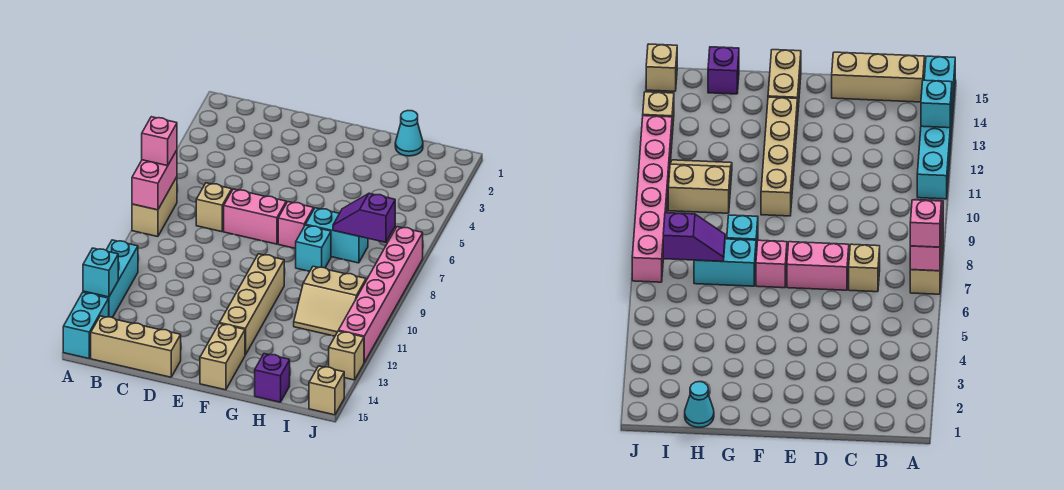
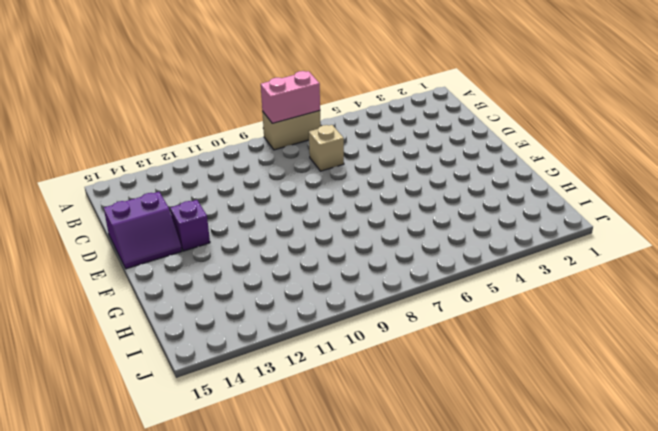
purple 2x2 slope [104,192,182,269] -> tan 1x3 brick [91,316,181,377]
purple 1x1 brick [170,200,210,251] -> purple 1x1 brick moved to [255,354,290,402]
none -> cyan 1x3 brick [83,240,138,318]
none -> cyan 1x2 brick [63,292,109,358]
none -> pink 1x2 brick [224,189,286,244]

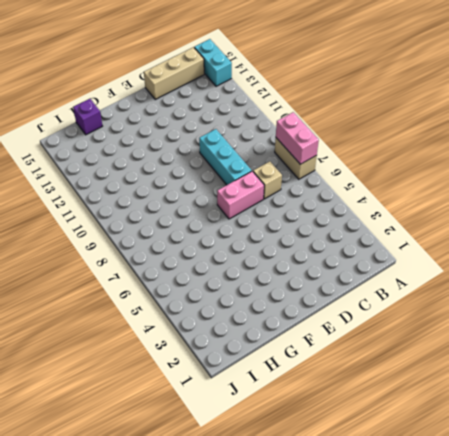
cyan 1x3 brick [199,129,252,185] -> cyan 1x3 brick moved to [83,240,138,318]
none -> pink 1x1 brick [278,202,314,249]
none -> tan 1x4 brick [220,254,284,355]
none -> tan 1x2 brick [200,324,245,390]

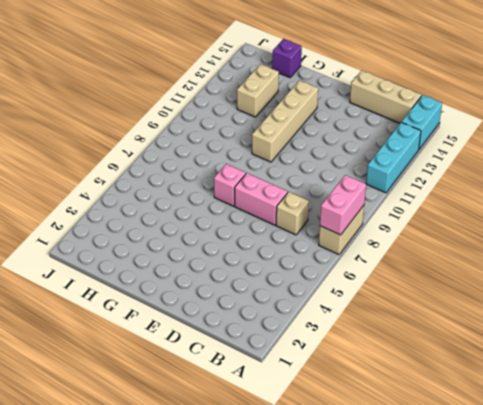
tan 1x2 brick [237,64,279,117] -> tan 1x2 brick moved to [200,324,245,390]
none -> cyan 1x2 brick [306,208,368,263]
none -> cyan 1x1 brick [296,225,331,271]
none -> cyan 1x1 cone [395,111,423,156]

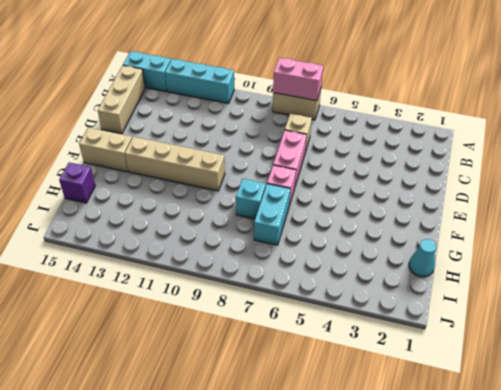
none -> tan 2x2 slope [294,266,366,336]
none -> pink 1x6 brick [338,227,423,362]
none -> tan 1x1 brick [329,331,364,380]

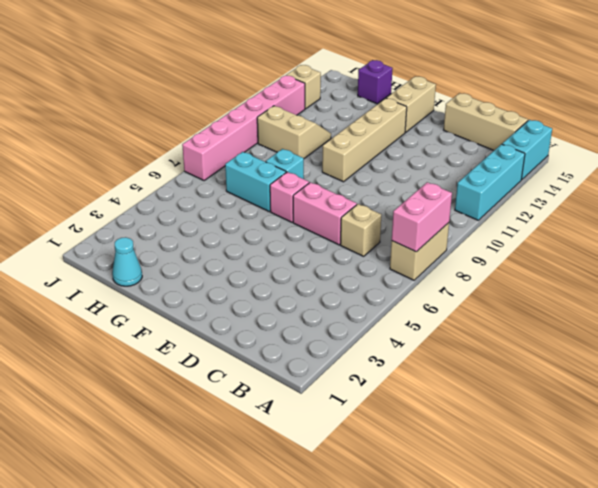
none -> tan 1x1 brick [309,366,344,415]
none -> cyan 1x1 brick [83,248,118,297]
none -> purple 1x2 slope [333,193,395,242]

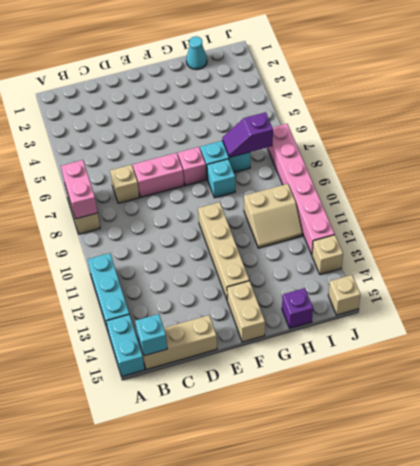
cyan 1x1 brick [135,314,167,356] -> cyan 1x1 brick moved to [83,248,118,297]
none -> pink 1x1 brick [142,117,177,166]

